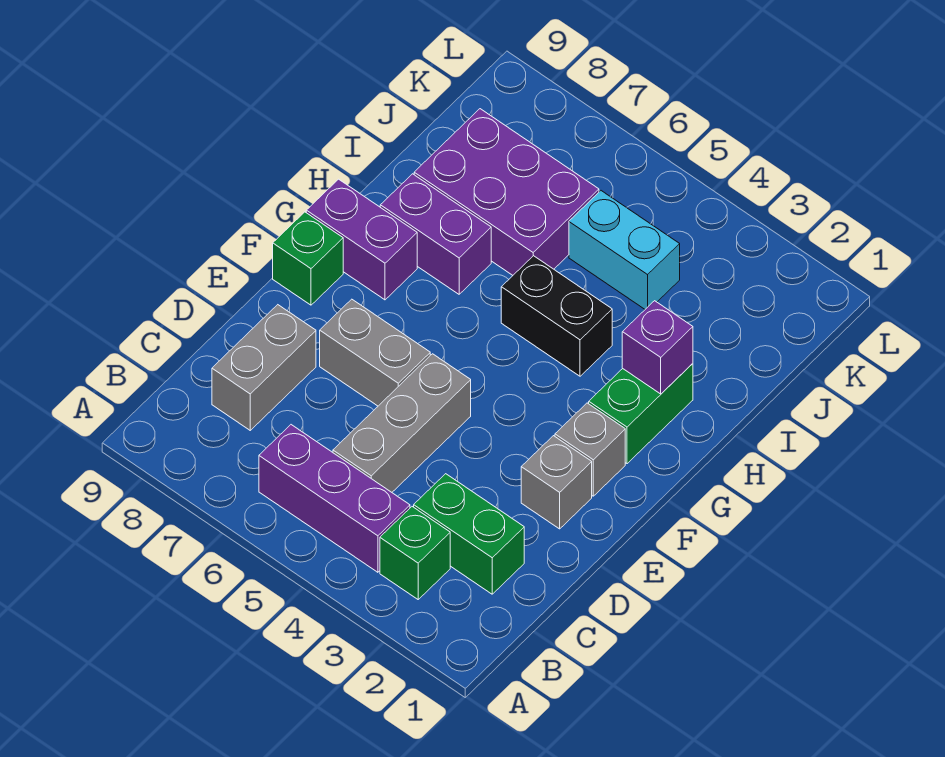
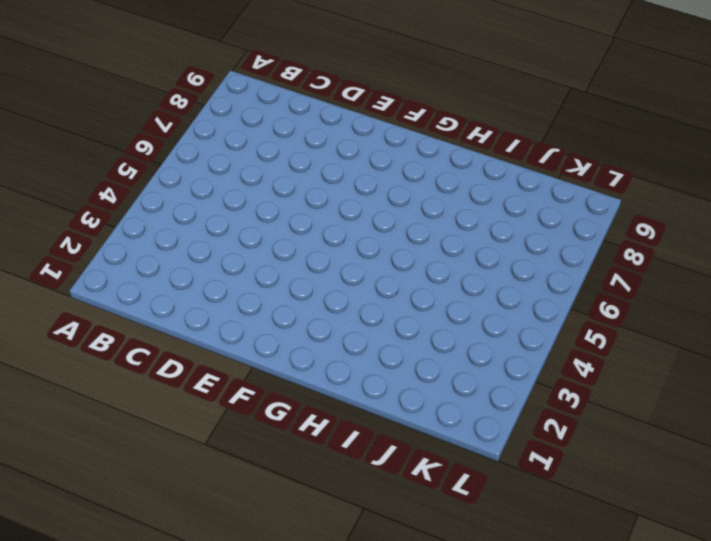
none -> green 1x1 brick [380,507,450,599]
none -> purple 1x3 brick [259,425,410,572]
none -> green 1x2 brick [414,474,524,594]

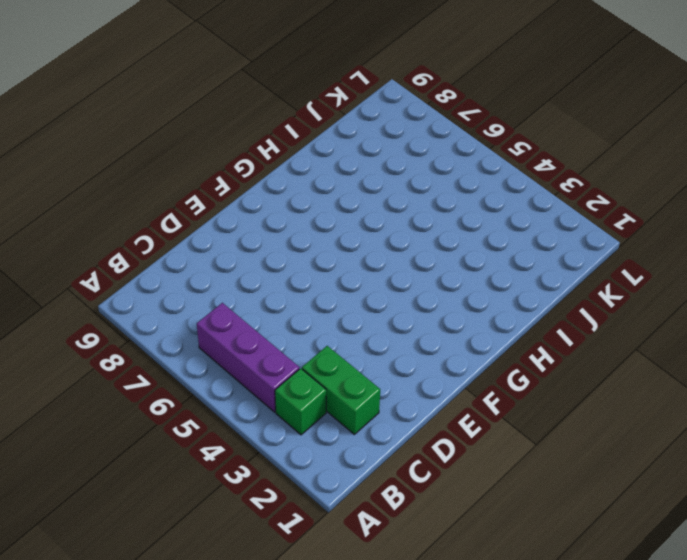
none -> grey 1x3 brick [333,354,471,492]
none -> grey 1x2 brick [212,305,316,430]
none -> grey 1x1 brick [521,436,592,529]

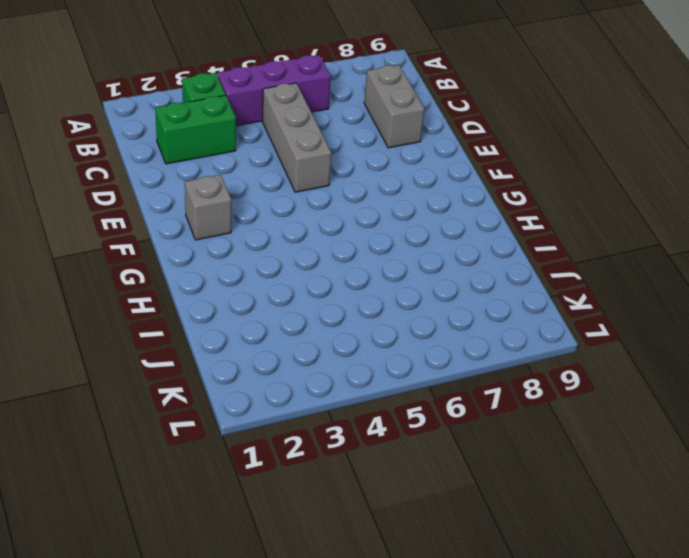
none -> grey 1x1 brick [521,436,592,529]
none -> grey 1x2 brick [320,299,430,406]
none -> green 1x1 brick [273,212,343,305]

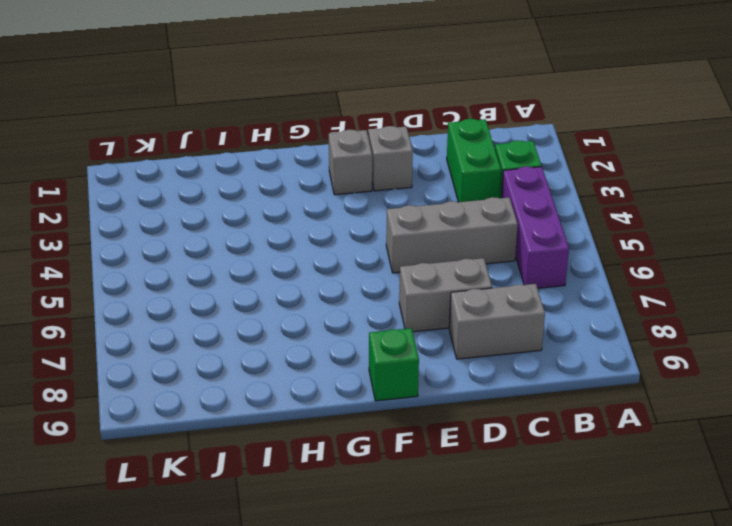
grey 1x2 brick [399,258,492,332] -> grey 1x2 brick turned to [320,299,430,406]
none -> green 1x2 brick [589,364,693,464]
none -> purple 1x2 brick [306,179,417,300]
none -> black 1x2 brick [501,256,612,376]

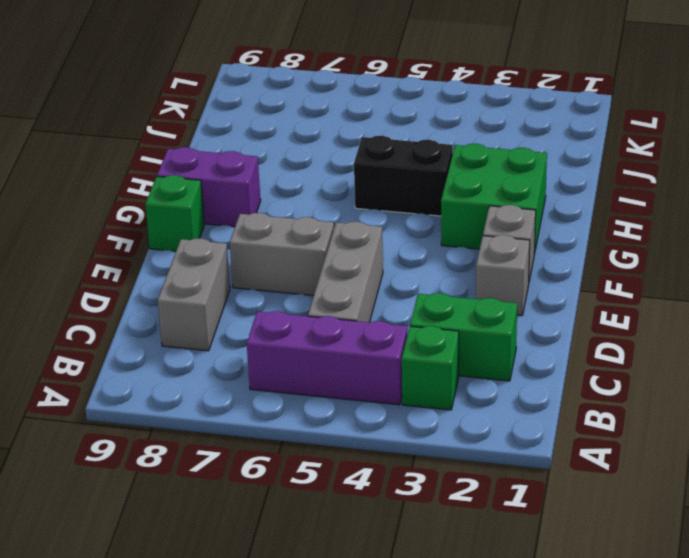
green 2x2 brick [441,144,547,254] -> green 1x2 brick [589,364,693,464]
none -> purple 1x2 brick [380,174,491,294]
none -> purple 2x3 brick [414,109,599,275]
none -> cyan 1x2 brick [569,191,680,309]

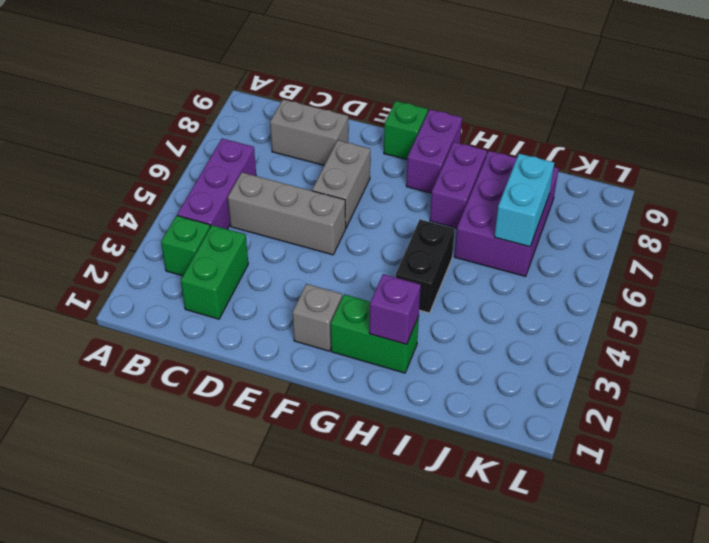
cyan 1x2 brick [494,154,554,247] -> cyan 1x2 brick moved to [569,191,680,309]
none -> grey 1x1 brick [521,436,592,529]

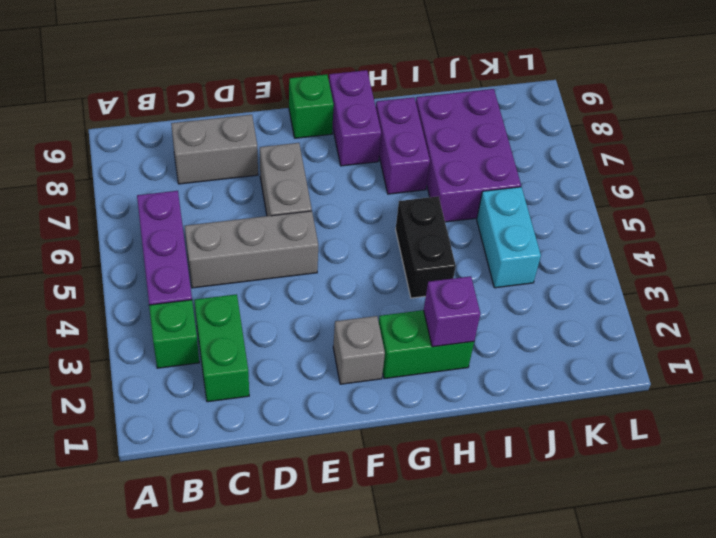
none -> grey 1x1 brick [521,436,592,529]

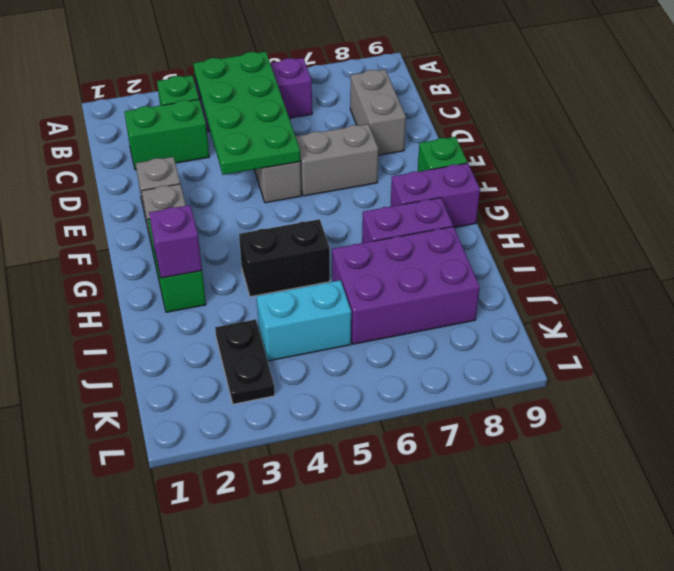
green 2x4 plate [193,52,300,175] -> none
black 1x2 plate [215,319,275,404] -> none

